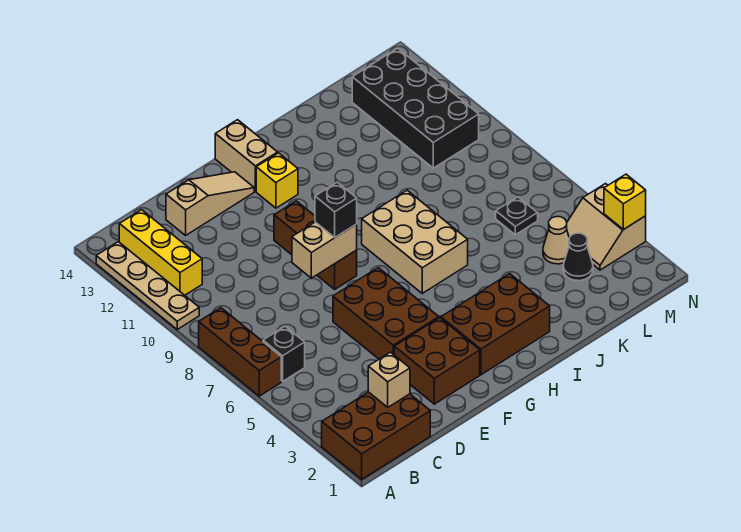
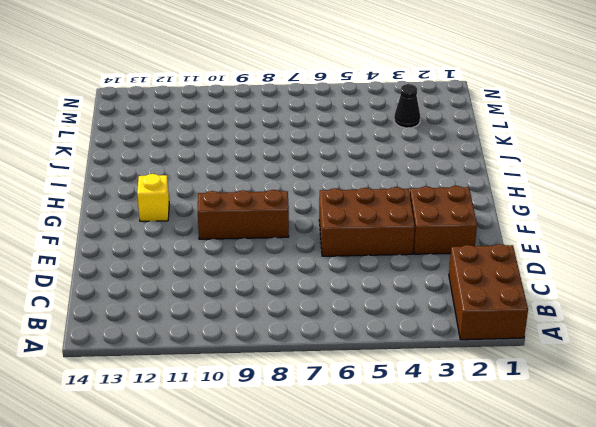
none -> brown 1x3 brick [199,308,281,396]
none -> tan 1x4 plate [96,242,199,329]
none -> black 1x1 brick [263,326,305,381]

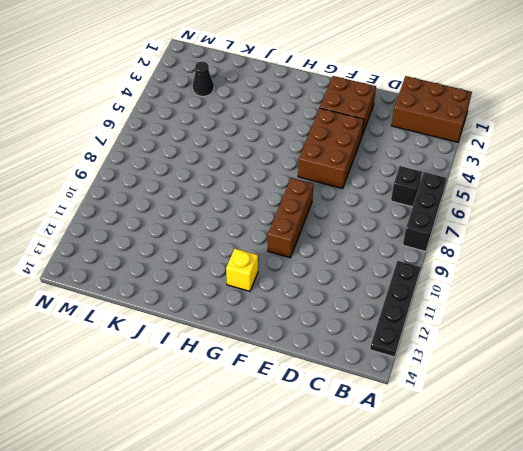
black 1x3 brick [403,172,446,251] -> brown 1x3 brick [199,308,281,396]
black 1x4 plate [370,261,421,357] -> tan 1x4 plate [96,242,199,329]
none -> yellow 1x3 brick [119,210,202,295]
none -> tan 1x3 slope [166,172,254,235]
none -> brown 2x3 brick [441,274,550,375]

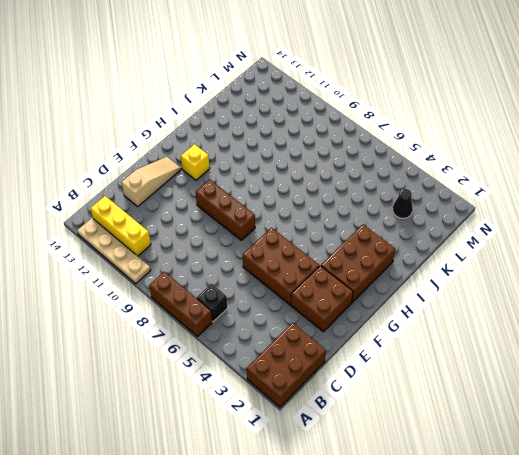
none -> tan 1x2 brick [215,120,278,191]
none -> tan 2x3 brick [362,190,468,293]
none -> tan 1x1 cone [543,217,569,264]

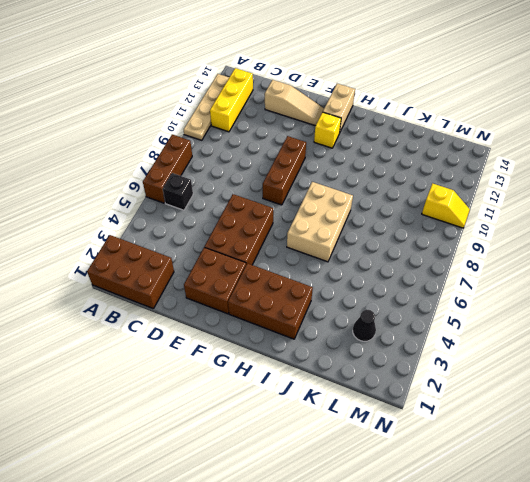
yellow 1x2 slope [422,183,470,228] -> black 2x4 brick [352,48,479,168]
none -> tan 1x1 cone [543,217,569,264]
none -> black 1x1 plate [496,197,538,235]
none -> tan 2x2 slope [567,184,646,270]

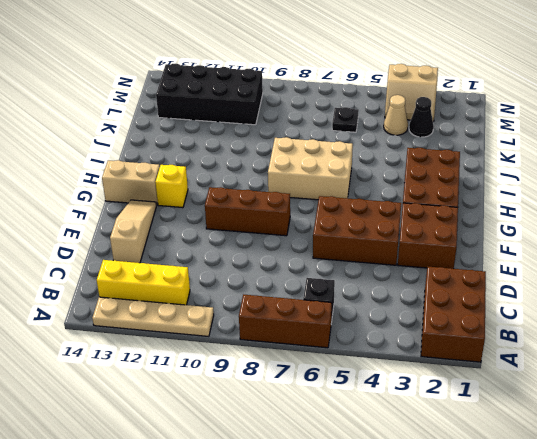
none -> tan 1x1 brick [368,352,410,407]
none -> tan 1x2 brick [292,222,357,278]
none -> yellow 1x1 brick [604,174,646,229]

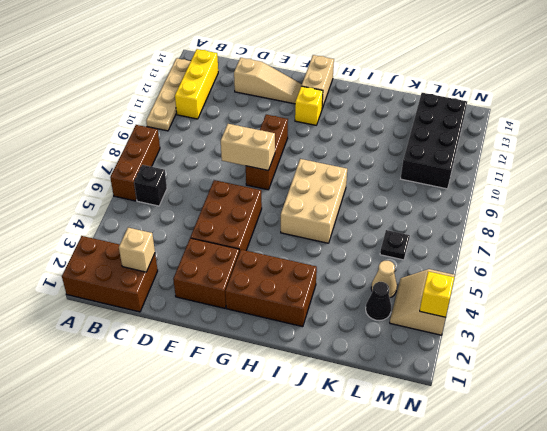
none -> black 1x1 brick [315,182,357,237]

